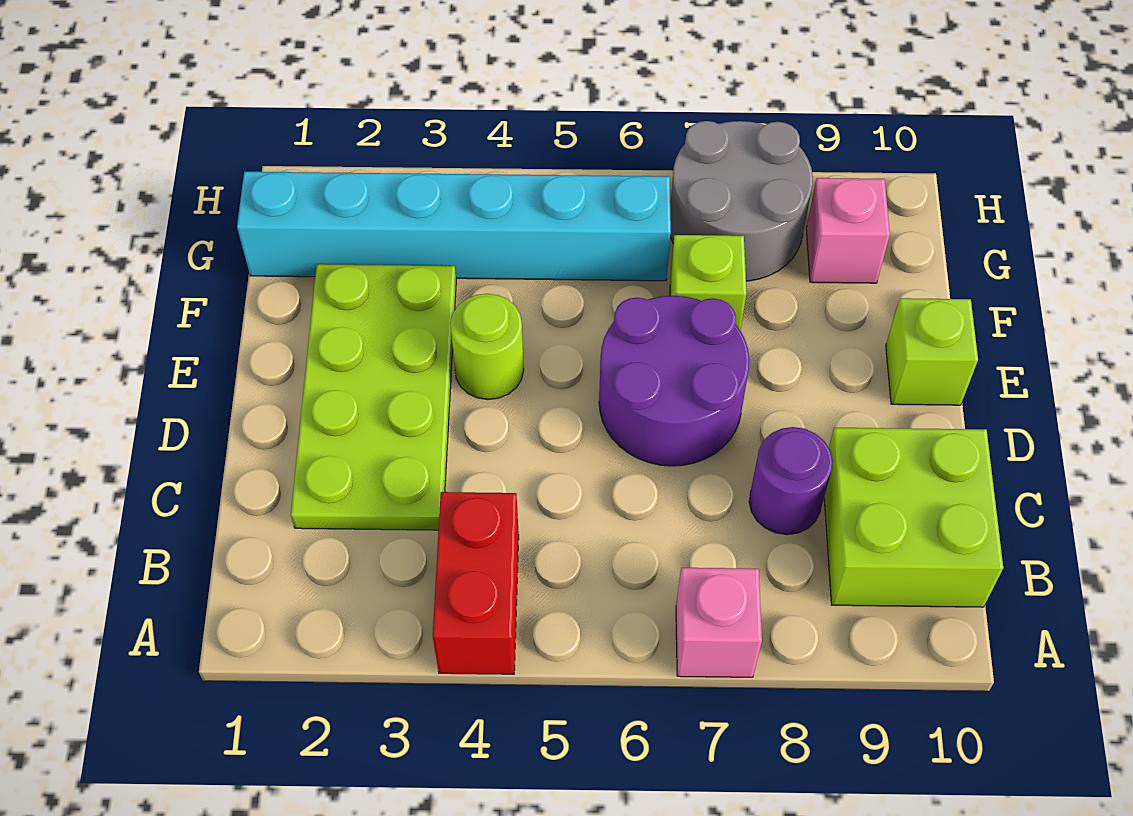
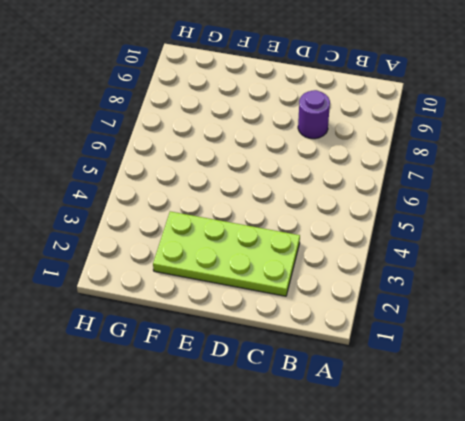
none -> red 1x2 brick [433,492,519,674]
none -> pink 1x1 brick [676,568,762,677]
none -> lime 2x2 brick [824,428,1003,607]

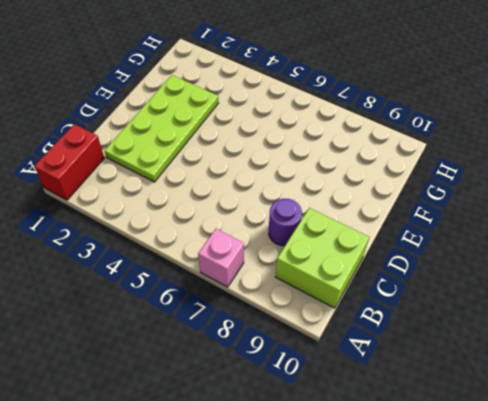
red 1x2 brick [35,124,104,200] -> red 1x2 brick moved to [433,492,519,674]
none -> purple 2x2 round brick [599,296,749,466]
none -> lime 1x1 round brick [450,294,524,400]
none -> lime 1x1 brick [886,298,978,405]

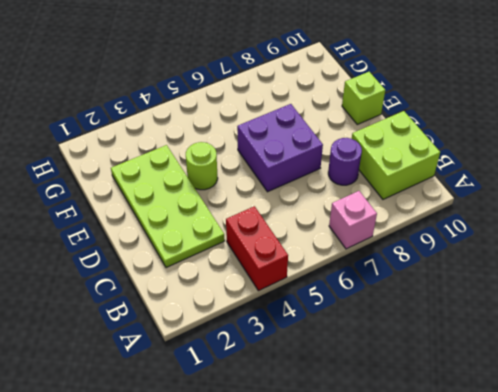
purple 2x2 brick [237,104,323,192] -> purple 2x2 round brick [599,296,749,466]
none -> lime 1x1 brick [670,235,746,331]
none -> cyan 1x6 brick [237,172,671,281]
none -> grey 2x2 round brick [670,121,813,281]

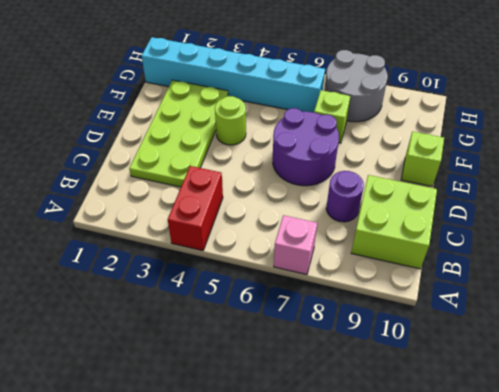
none -> pink 1x1 brick [806,178,890,283]

